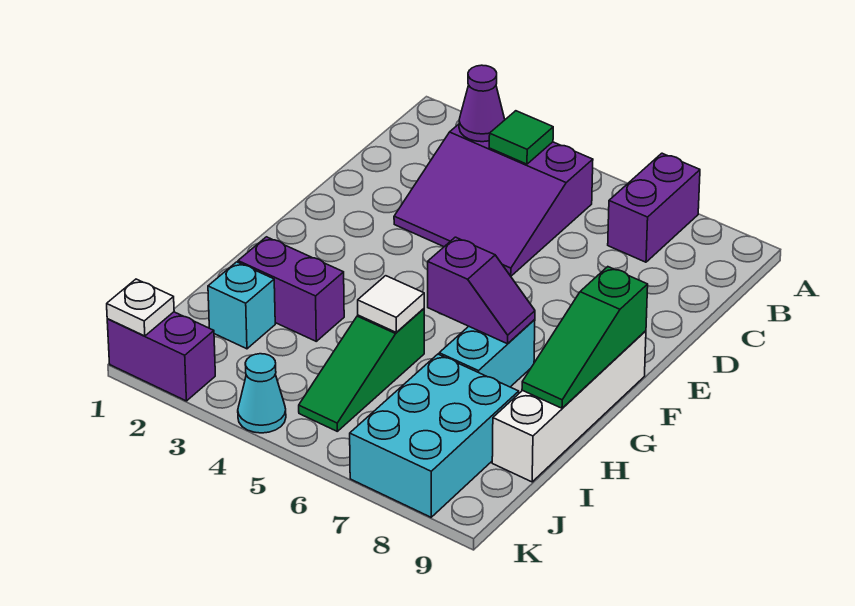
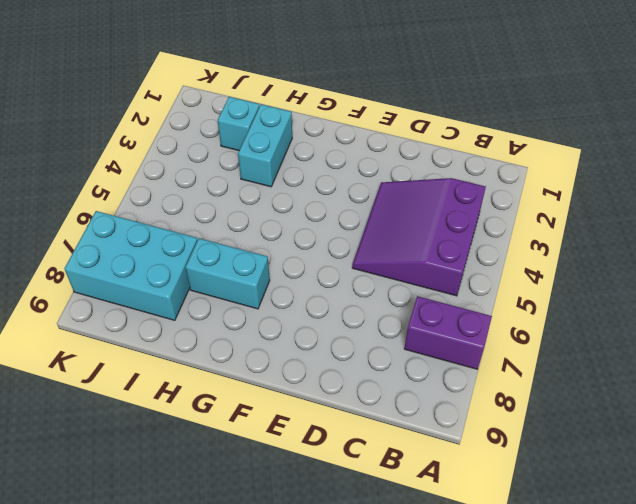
cyan 1x2 brick [238,104,292,187] -> purple 1x2 brick [238,237,344,341]
none -> white 1x4 brick [492,331,646,482]
none -> green 1x3 slope [299,309,424,431]
none -> purple 1x2 brick [107,312,215,401]

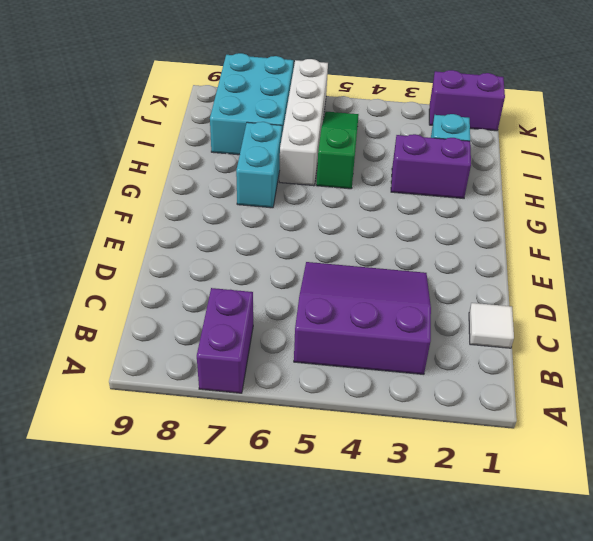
white 1x1 tile [469,303,514,348] -> white 1x1 tile moved to [358,276,424,333]
white 1x4 brick [279,59,328,186] -> white 1x4 brick moved to [492,331,646,482]
none -> cyan 1x1 cone [238,354,286,433]
none -> purple 1x1 cone [459,65,505,142]
none -> green 1x1 tile [489,111,553,164]

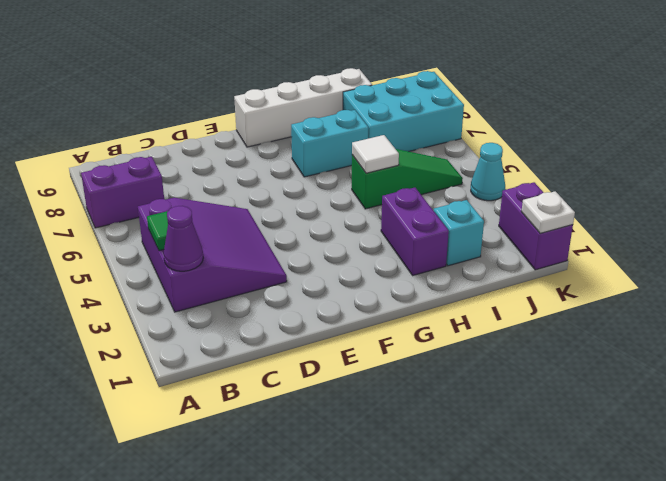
none -> green 1x3 slope [522,267,648,408]
none -> purple 1x2 slope [428,237,535,344]

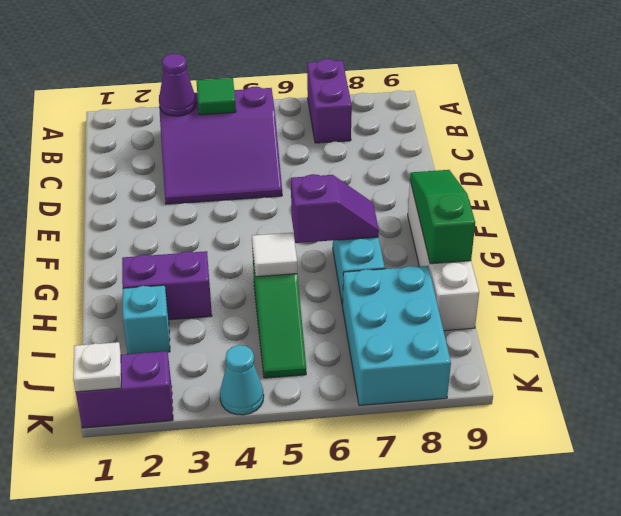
green 1x3 slope [410,170,475,264] -> green 1x3 slope turned to [522,267,648,408]

